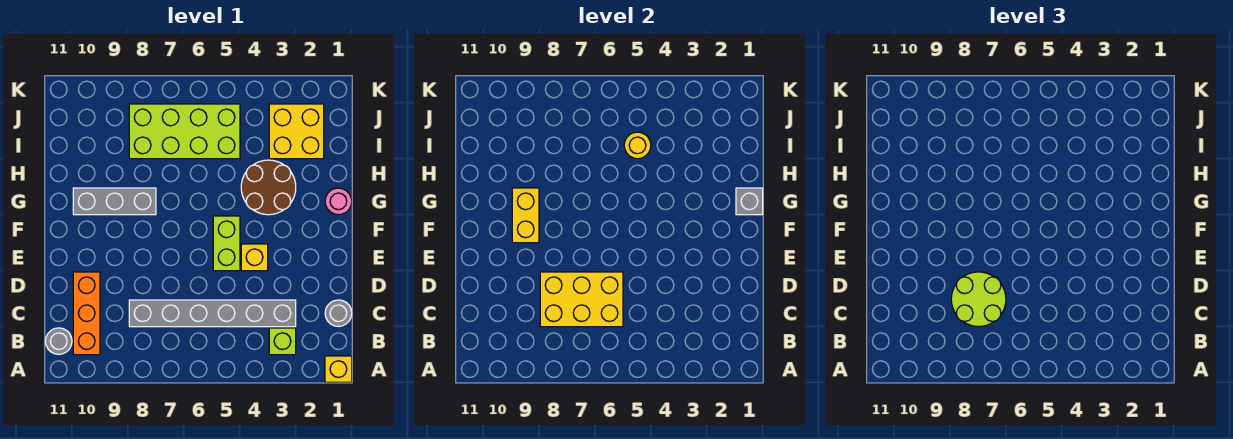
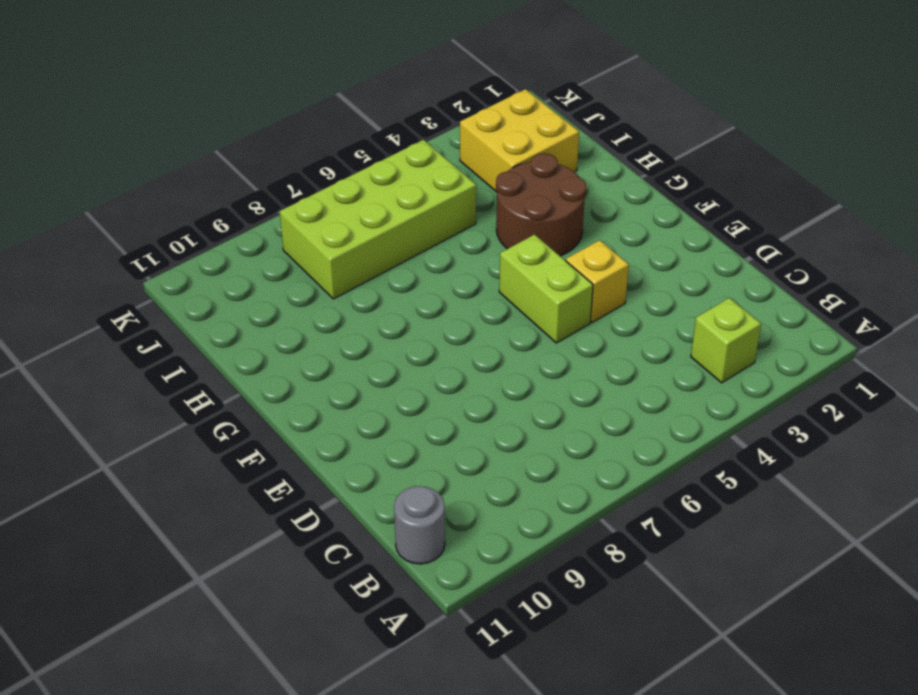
none -> yellow 1x1 brick [325,356,352,382]
none -> orange 1x3 brick [73,272,100,355]
none -> grey 1x1 round brick [325,300,352,327]

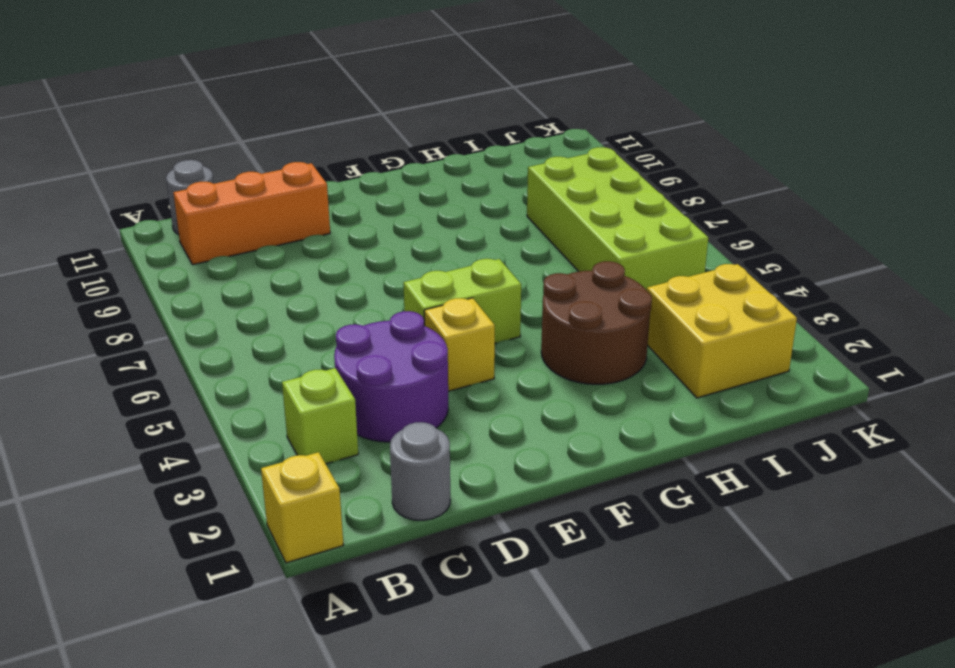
purple 2x2 round brick [334,311,448,442] -> grey 1x6 brick [129,300,296,327]
none -> pink 1x1 round brick [325,188,352,215]
none -> grey 1x3 brick [73,188,156,215]
none -> yellow 2x3 brick [540,272,623,327]

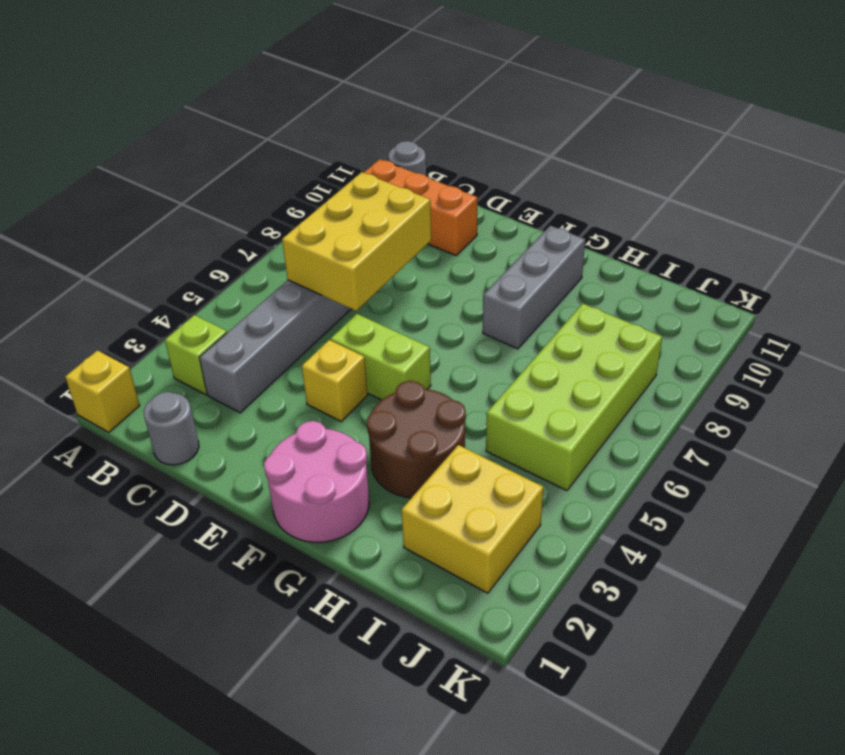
pink 2x2 round brick [264,421,369,542] -> pink 1x1 round brick [325,188,352,215]
none -> yellow 1x2 brick [512,188,539,243]
none -> grey 1x1 brick [736,188,763,215]
none -> yellow 1x1 round brick [624,132,651,159]

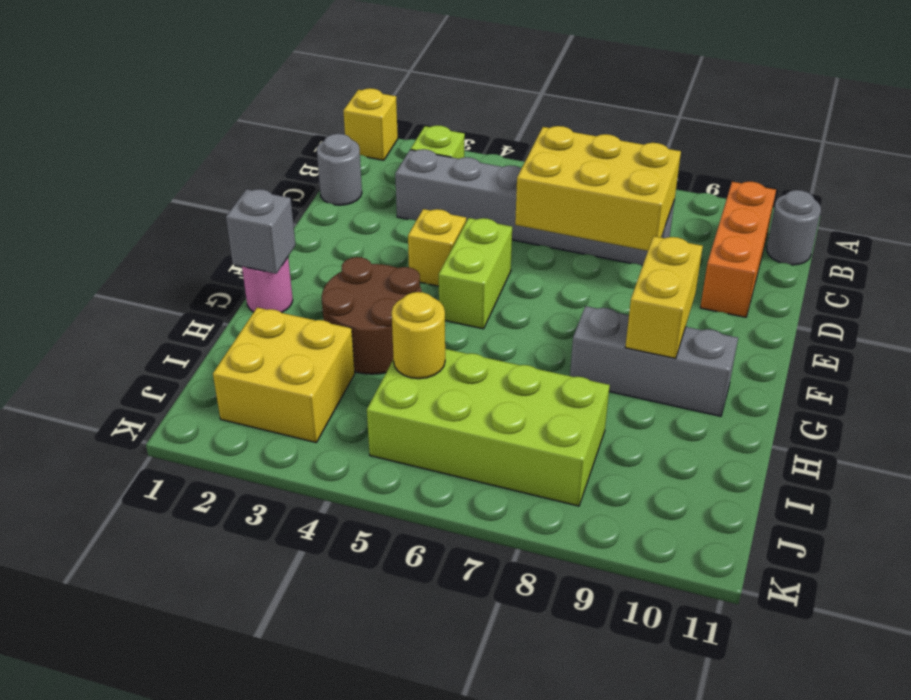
none -> lime 2x2 round brick [951,272,1006,327]

